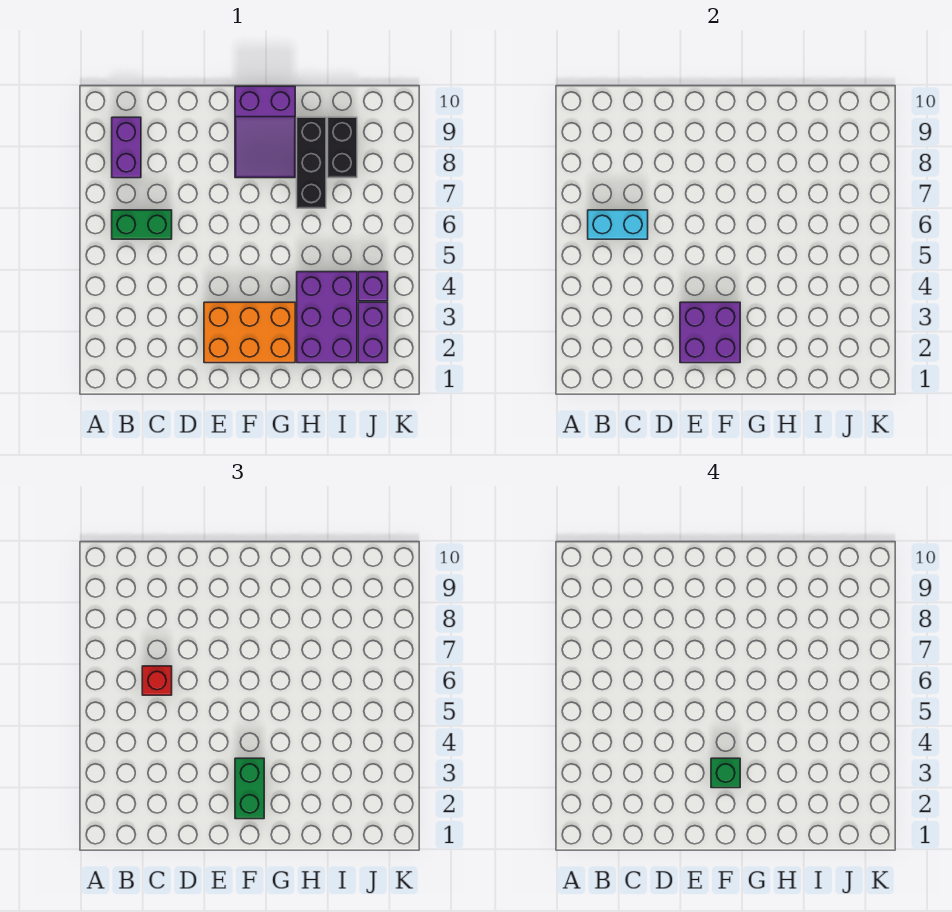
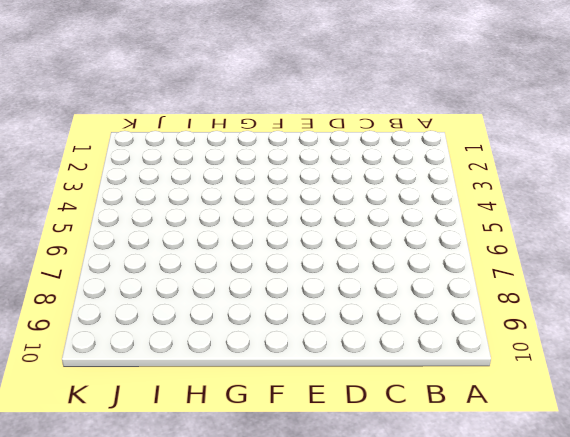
none -> green 1x2 brick [112,210,172,239]
none -> purple 1x2 brick [112,117,141,178]
none -> orange 2x3 brick [204,302,295,363]

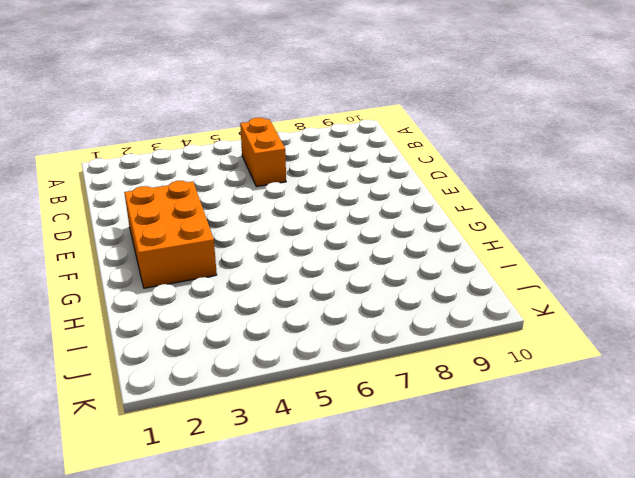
orange 1x2 brick [240,118,286,187] -> green 1x2 brick [112,210,172,239]
none -> purple 1x2 brick [112,117,141,178]
none -> purple 2x3 slope [235,86,295,178]
none -> purple 2x3 brick [297,272,357,363]

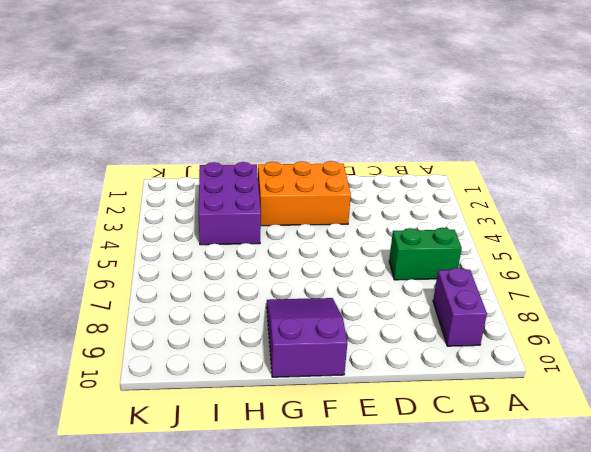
none -> black 1x3 brick [297,117,326,208]
none -> black 1x2 brick [328,117,357,178]
none -> purple 1x2 brick [358,302,388,363]

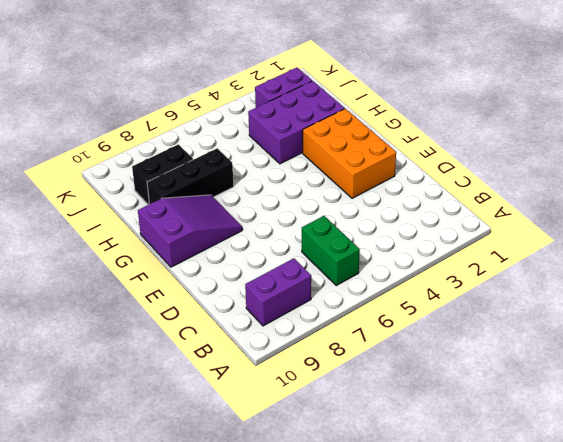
none -> purple 1x1 brick [358,272,388,301]
none -> cyan 1x2 brick [588,210,648,239]
none -> purple 2x2 brick [680,302,740,363]

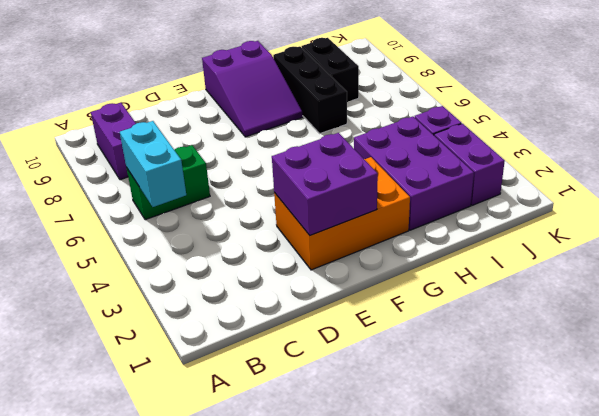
cyan 1x2 brick [120,121,186,207] -> cyan 1x2 brick turned to [588,210,648,239]
none -> red 1x1 brick [142,666,172,695]
none -> green 1x2 brick [235,758,264,819]
none -> green 1x1 brick [711,758,740,788]

